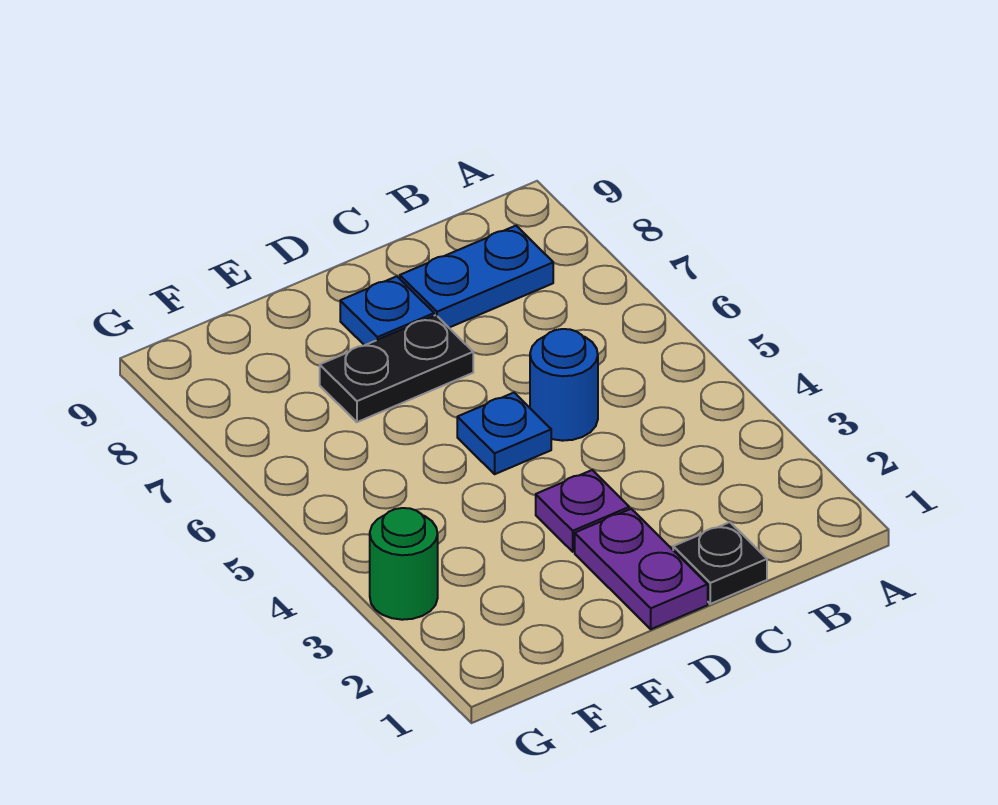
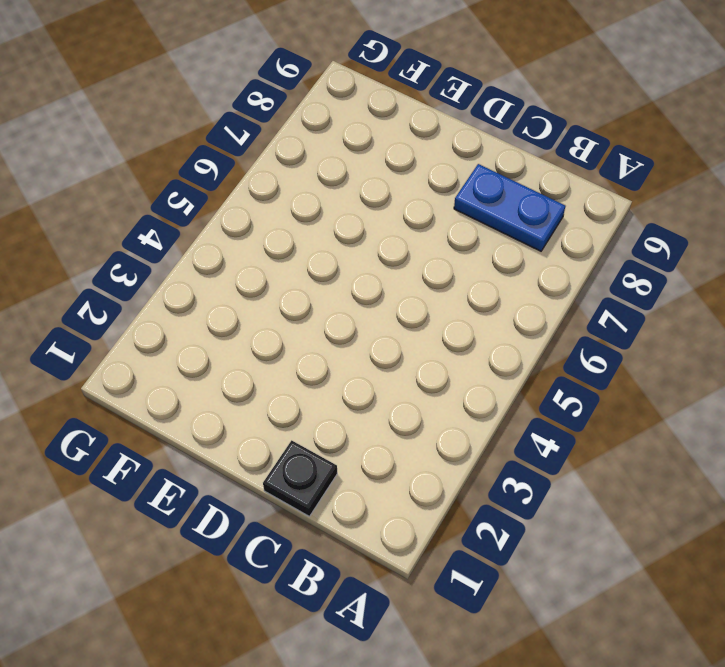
none -> blue 1x1 round brick [530,329,598,441]
none -> purple 1x2 plate [575,509,708,629]

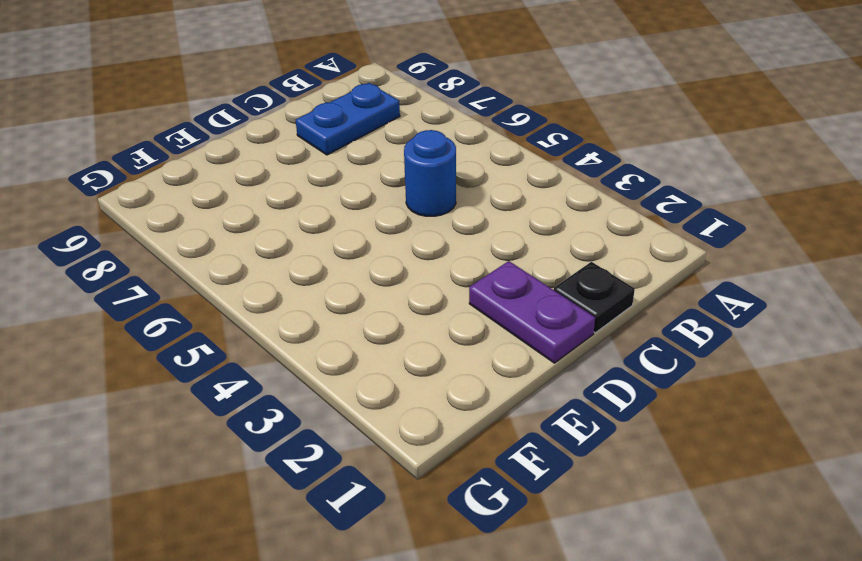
none -> purple 1x1 plate [536,470,629,552]
none -> blue 1x1 plate [457,393,551,474]

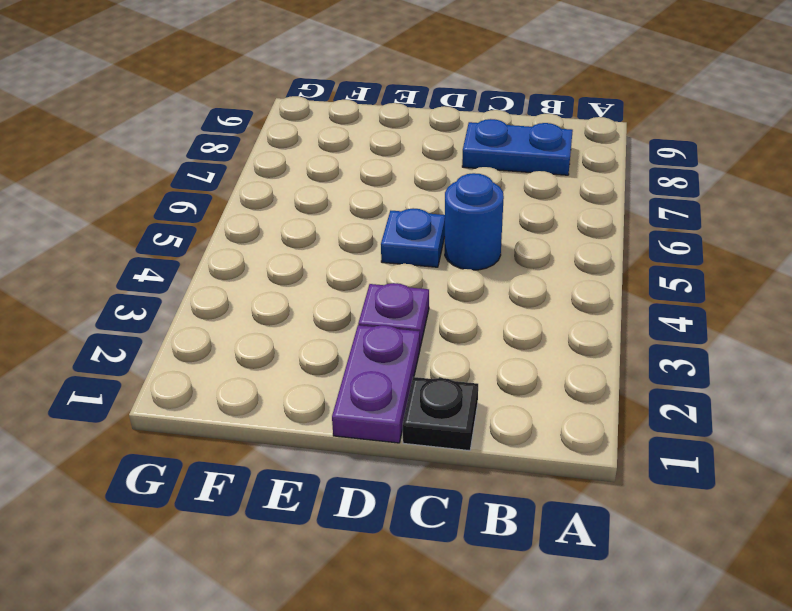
none -> black 1x2 plate [320,315,473,422]
none -> blue 1x1 plate [340,276,434,345]

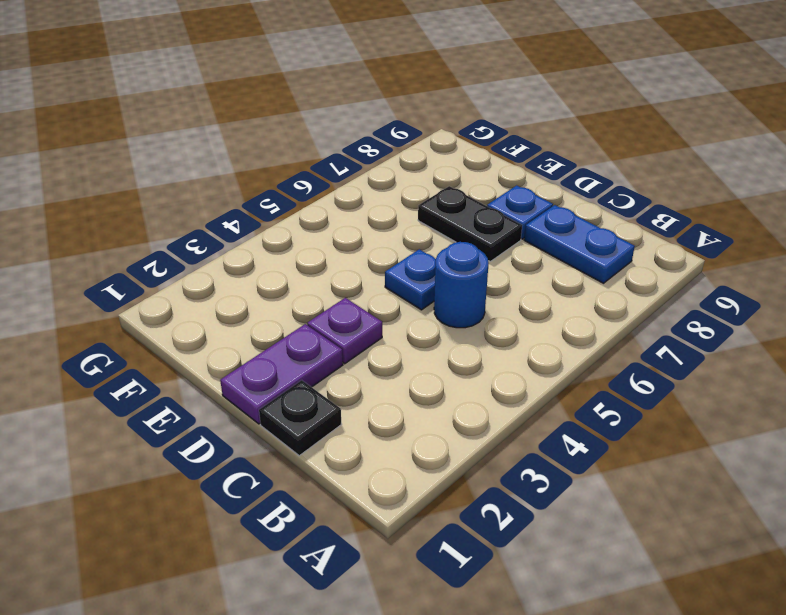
none -> green 1x1 round brick [370,508,438,620]

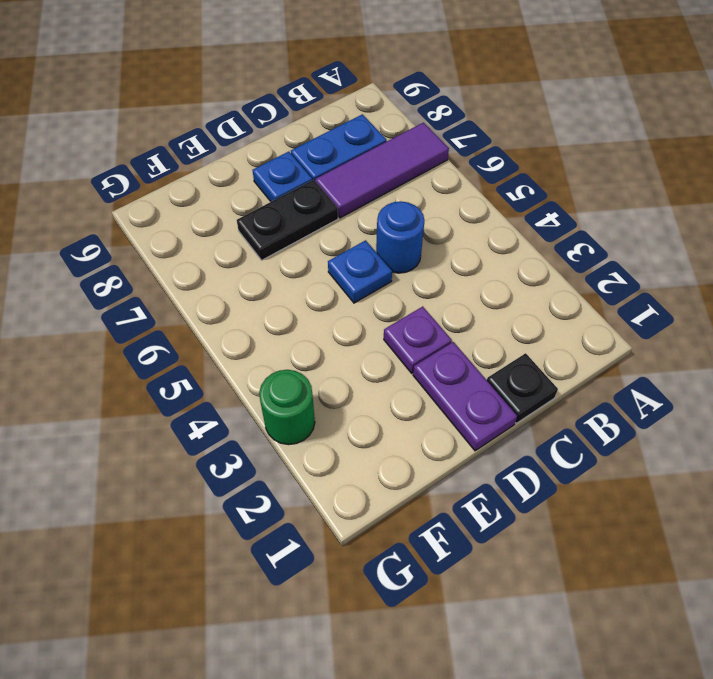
purple 1x3 tile [315,123,449,218] -> none

